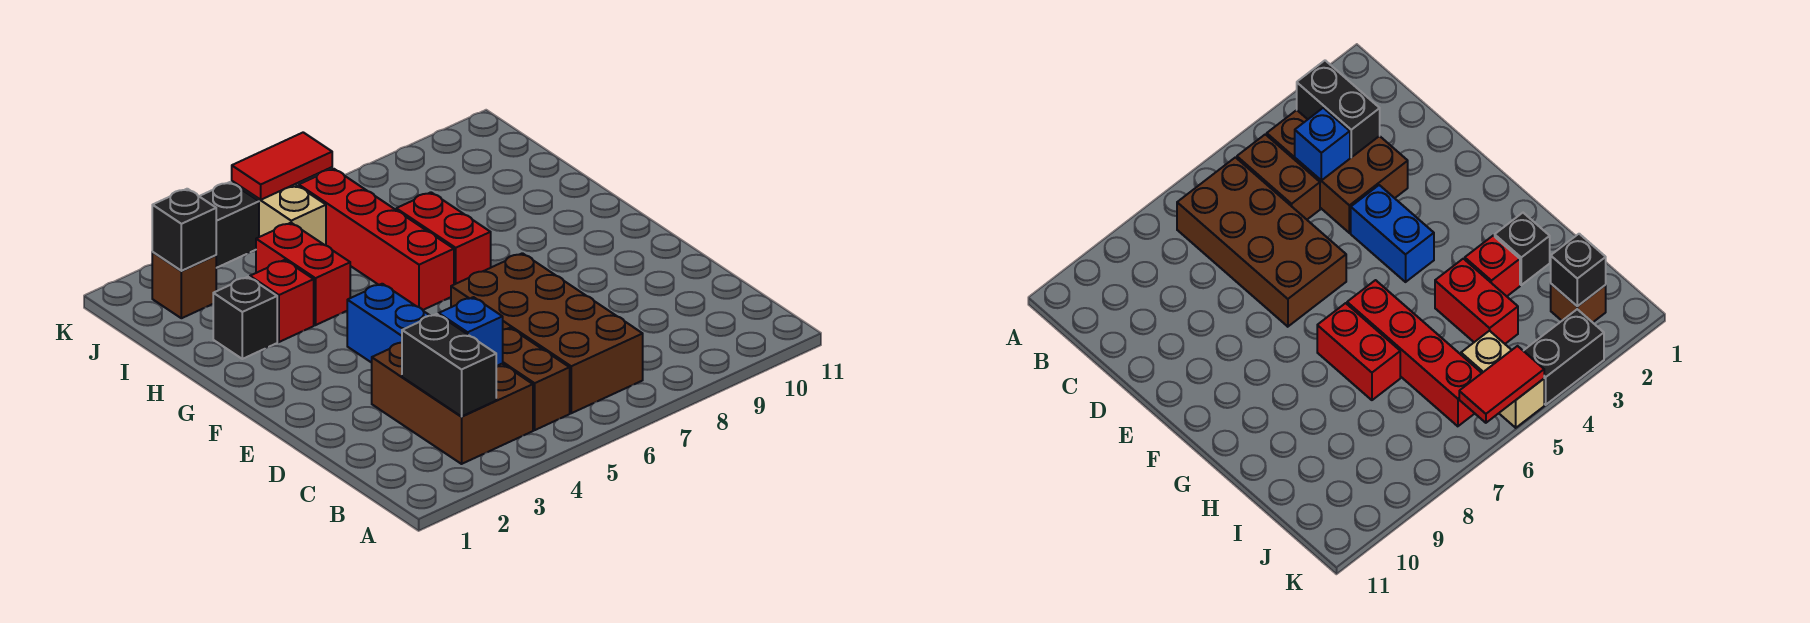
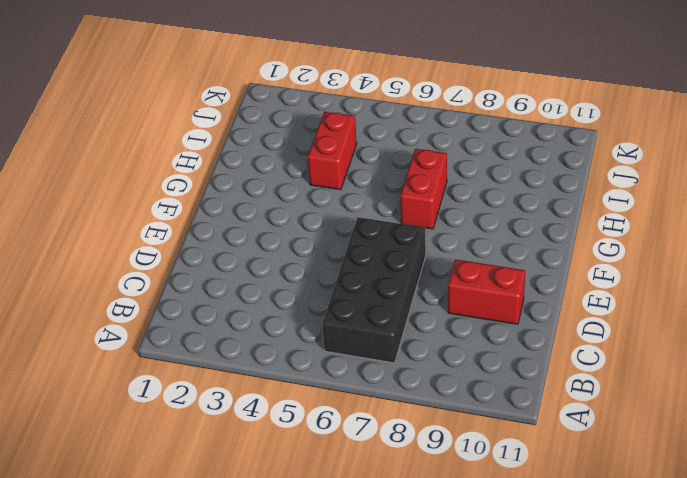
black 2x4 brick [322,217,426,363] -> brown 2x4 brick [451,253,643,413]
red 1x2 brick [448,259,525,324] -> none
none -> brown 2x3 brick [372,343,533,464]
none -> brown 1x2 brick [502,328,570,430]
none -> blue 1x2 brick [347,284,430,363]

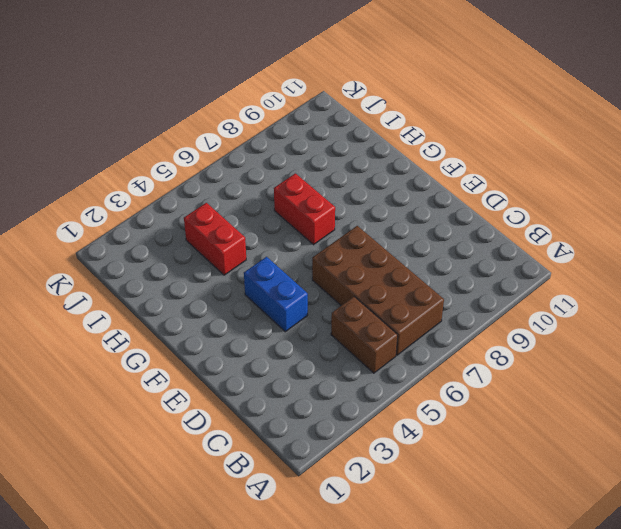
none -> brown 2x3 brick [372,343,533,464]
none -> red 1x4 brick [299,169,454,310]
none -> black 1x1 brick [213,277,277,359]

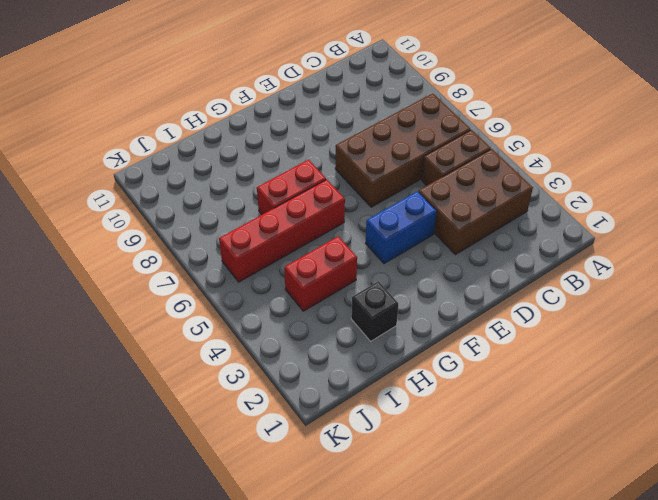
none -> red 1x1 brick [250,260,314,342]
none -> brown 1x1 brick [152,252,216,318]
none -> tan 1x2 brick [232,181,326,245]

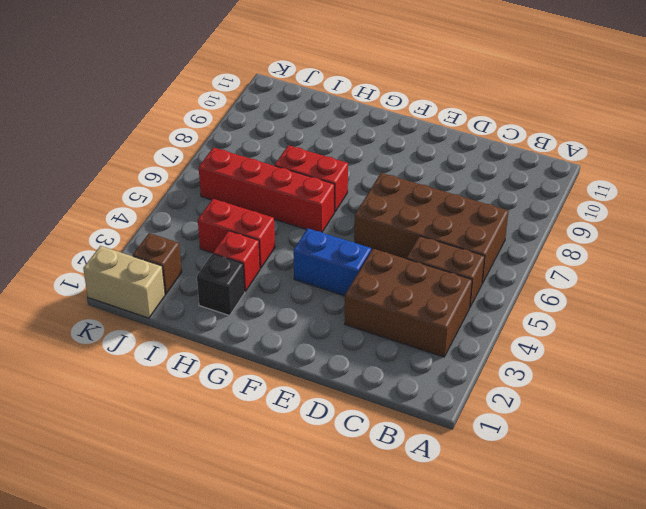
tan 1x2 brick [83,246,165,318] -> tan 1x2 brick moved to [232,181,326,245]
none -> black 1x2 brick [199,182,259,268]
none -> black 1x2 brick [402,314,496,416]
none -> blue 1x1 brick [439,297,503,366]

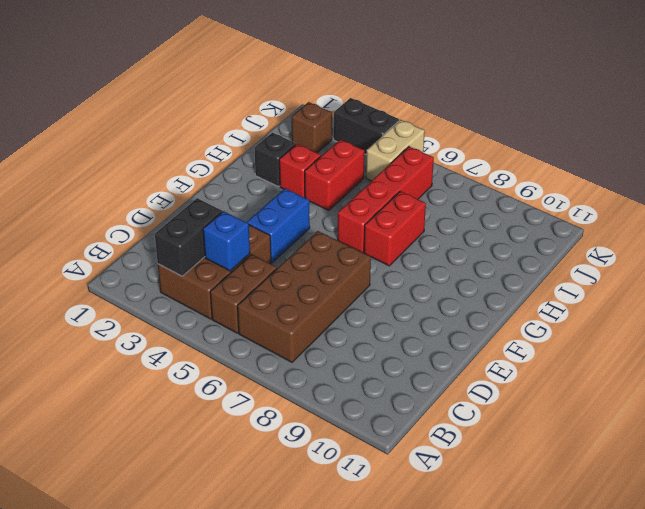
none -> black 1x1 brick [152,189,216,271]
none -> red 1x2 tile [232,132,332,200]

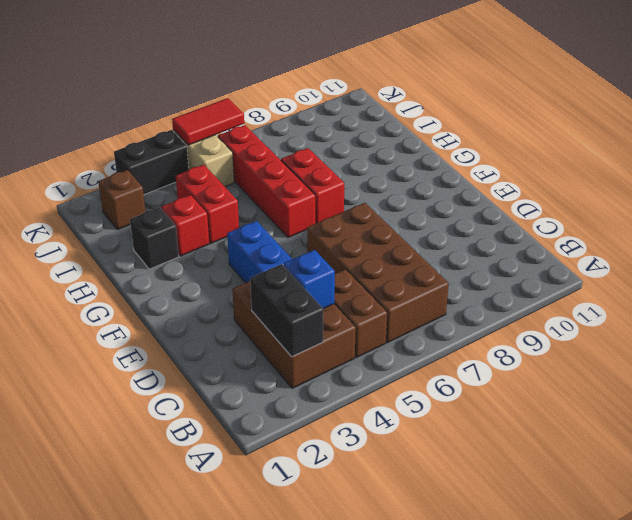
none -> black 1x1 brick [152,189,216,271]

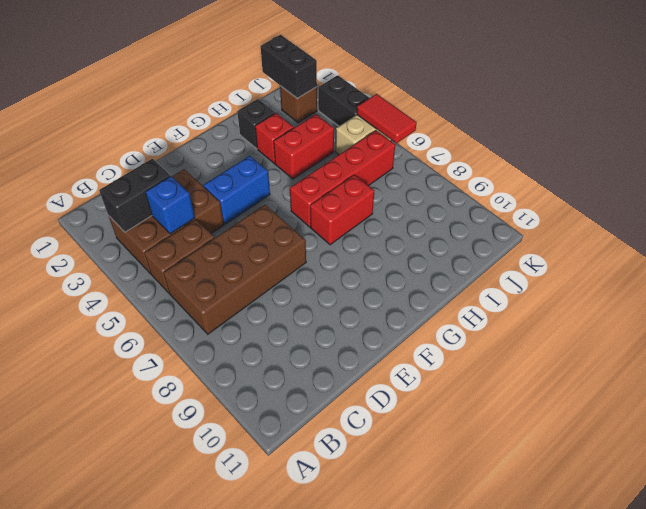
black 1x2 brick [261,35,317,98] -> black 1x1 brick [152,189,216,271]

